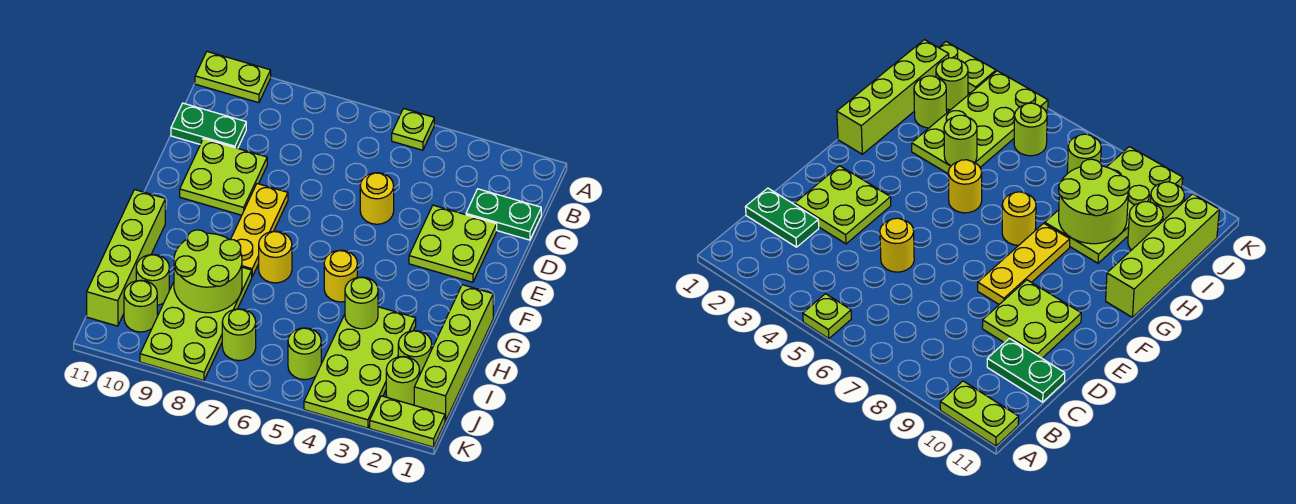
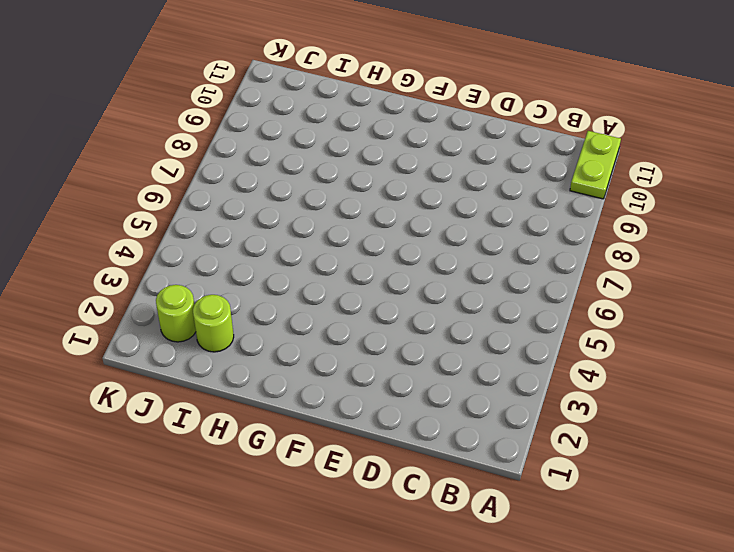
none -> lime 1x1 plate [392,109,434,150]
none -> green 1x2 plate [466,189,541,240]
none -> green 1x2 plate [171,103,246,148]

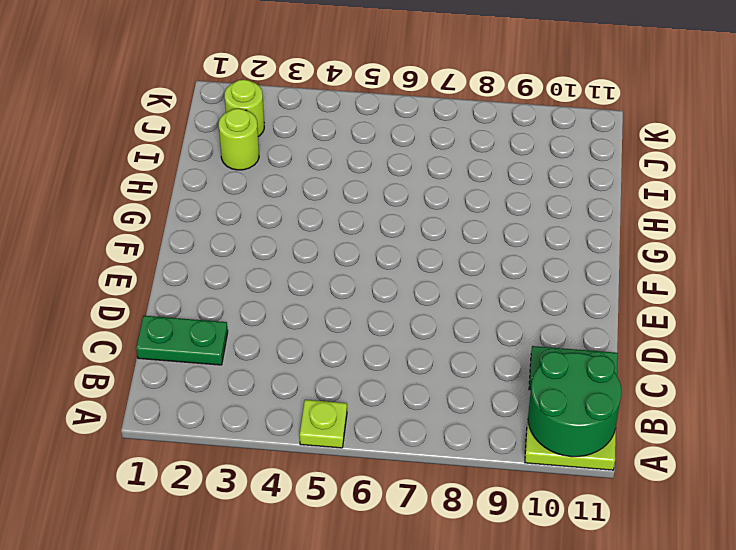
green 2x2 round brick [528,352,621,457] -> none
none -> lime 2x2 plate [409,205,497,282]
none -> yellow 1x1 round brick [360,173,394,224]
none -> lime 2x2 plate [180,139,267,215]

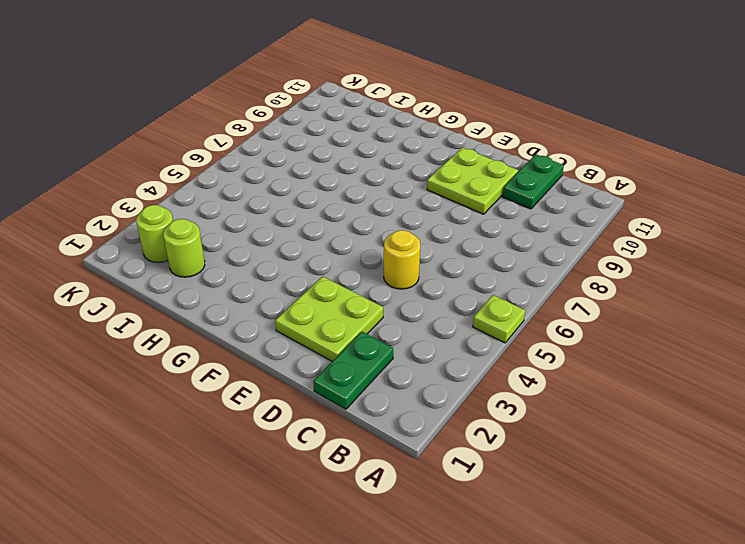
none -> lime 1x2 plate [195,52,271,103]
none -> yellow 1x3 plate [231,184,288,276]
none -> lime 1x4 brick [414,285,493,421]

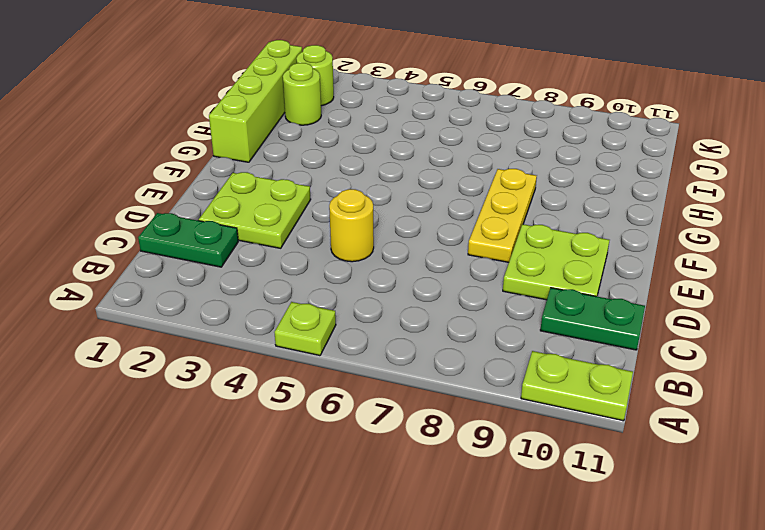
none -> yellow 1x1 round brick [324,250,357,302]
none -> yellow 1x1 round brick [259,231,292,283]
none -> lime 1x4 brick [87,190,165,326]

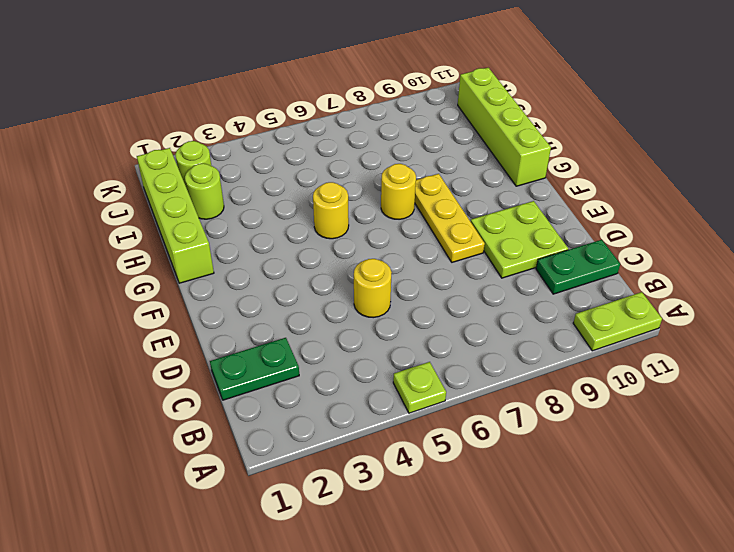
none -> lime 2x2 plate [409,205,497,282]
none -> lime 2x4 plate [304,307,416,428]
none -> lime 2x4 plate [140,267,252,380]

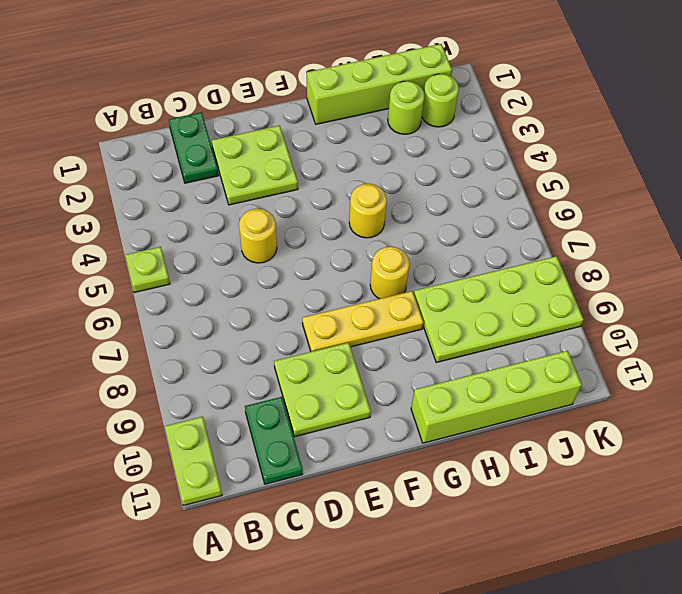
none -> lime 2x4 plate [304,307,416,428]
none -> lime 1x1 round brick [136,254,169,306]
none -> lime 1x1 round brick [288,328,321,380]

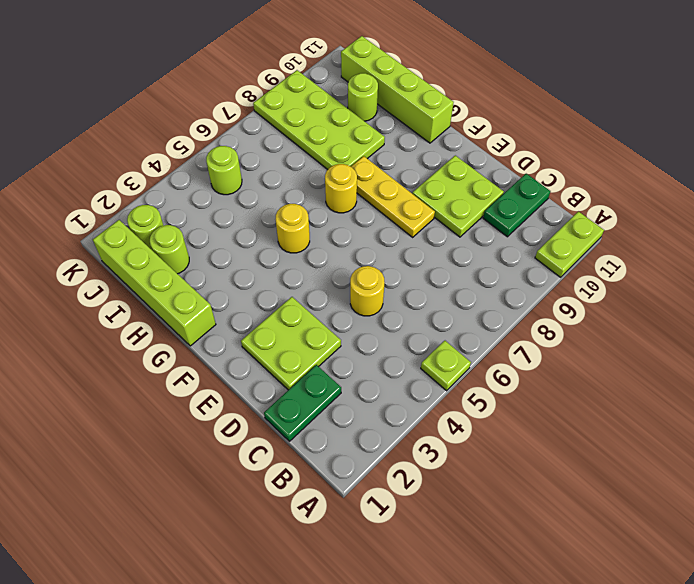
none -> lime 2x4 plate [304,307,416,428]
none -> lime 1x1 round brick [222,309,256,361]
none -> lime 1x1 round brick [124,280,157,332]

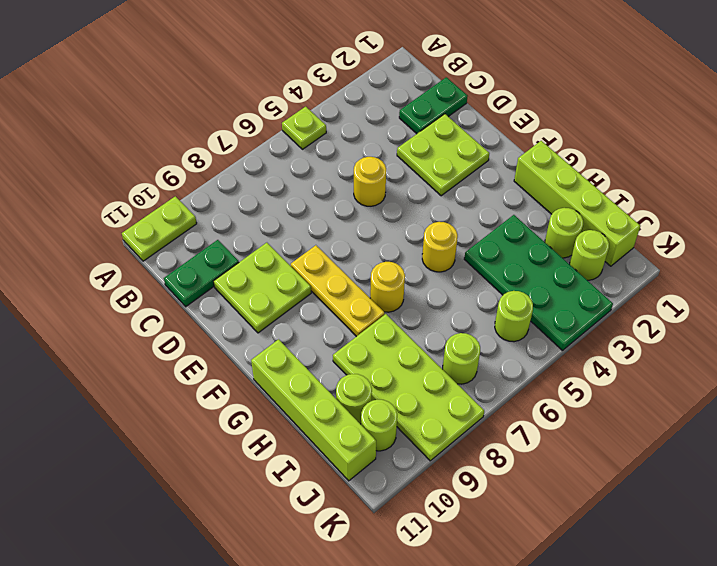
green 2x4 plate [464,215,613,351] -> lime 2x4 plate [304,307,416,428]
none -> lime 1x2 plate [370,396,445,447]
none -> lime 1x1 round brick [345,277,378,329]
none -> lime 2x2 round brick [174,230,242,313]

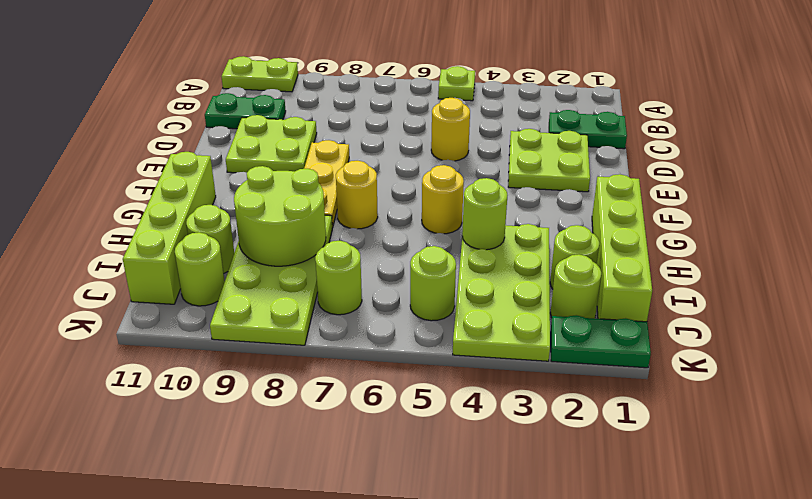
green 1x2 plate [551,315,651,368] -> lime 1x2 plate [370,396,445,447]

